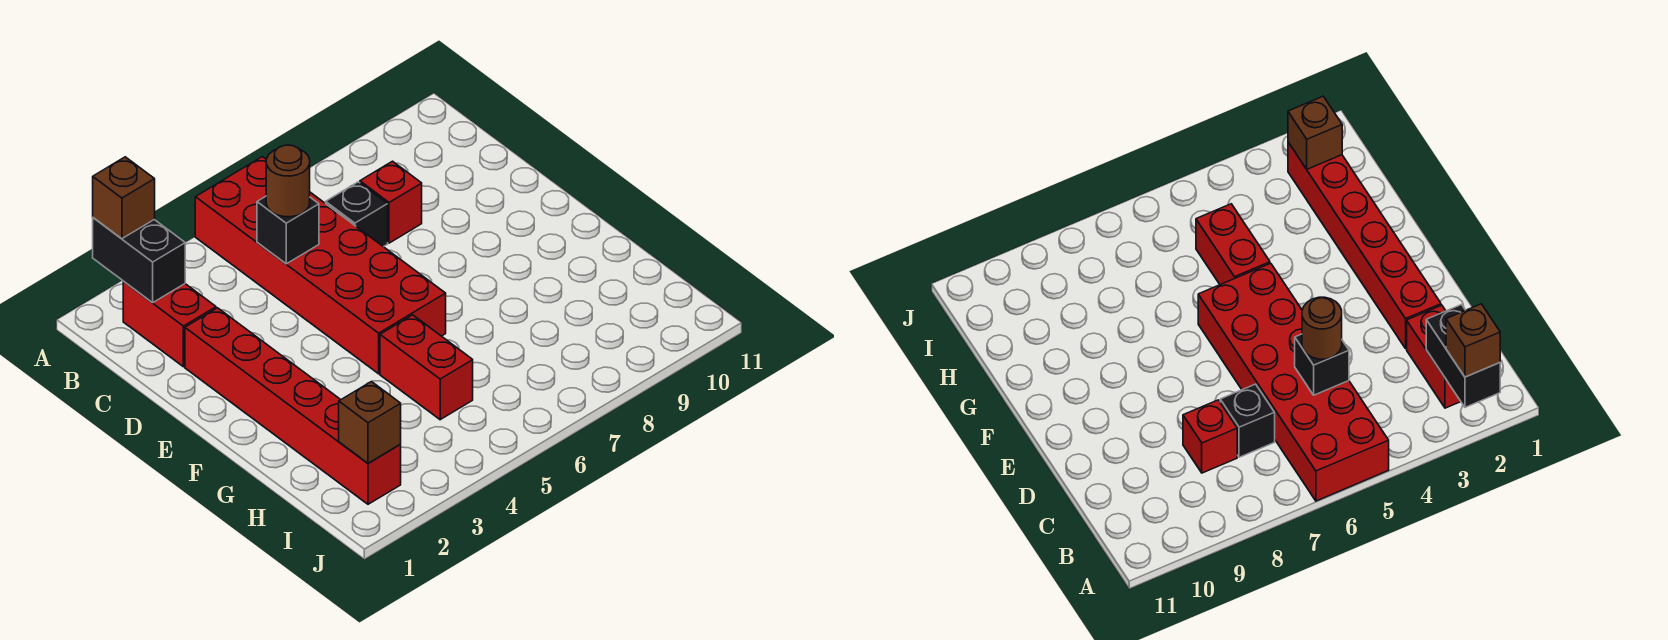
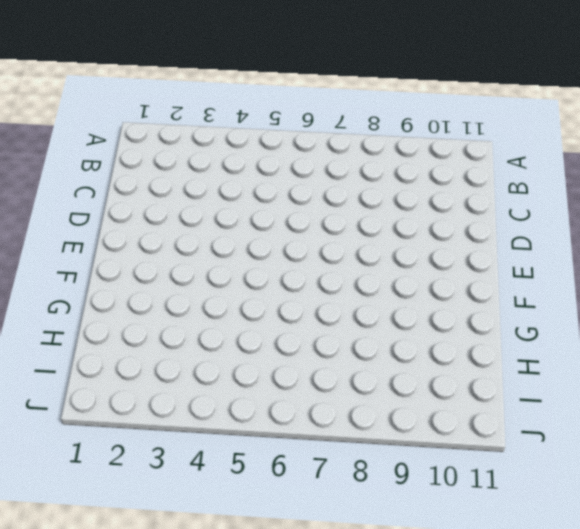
none -> red 2x6 brick [195,157,446,374]
none -> red 1x2 brick [123,282,216,367]

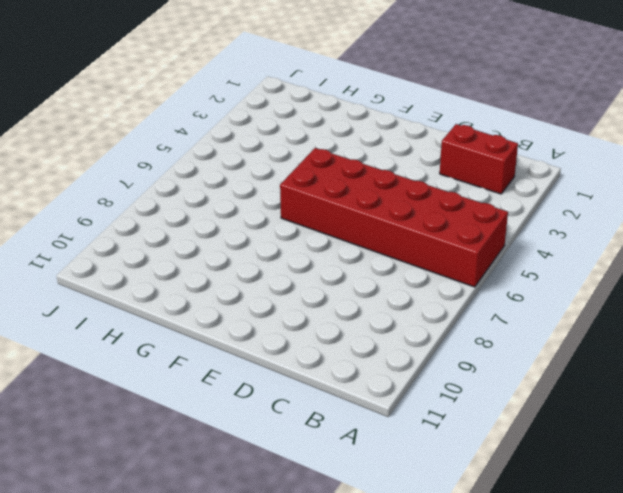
none -> black 1x1 brick [326,182,388,247]
none -> red 1x1 brick [360,161,422,243]

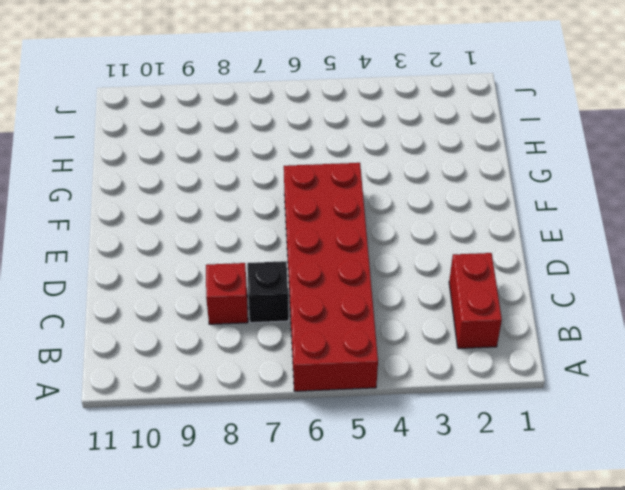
none -> red 1x6 brick [185,308,401,504]
none -> red 1x2 brick [380,315,473,420]

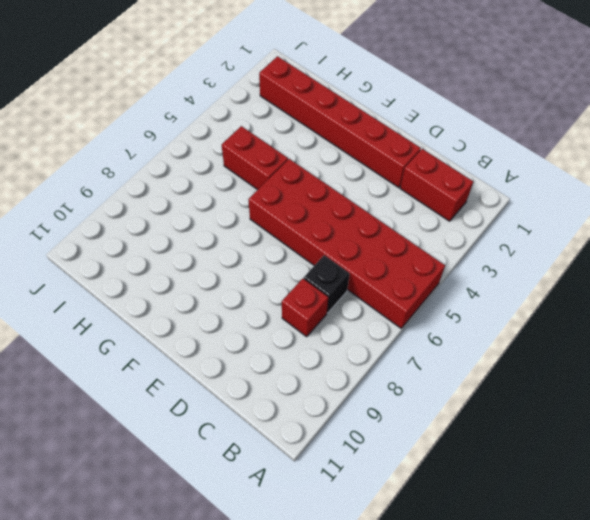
none -> black 1x2 brick [93,218,185,303]
none -> black 1x1 brick [257,196,319,264]

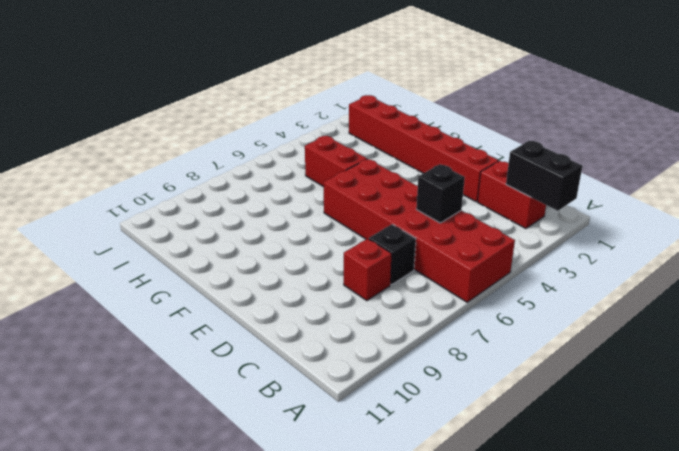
none -> brown 1x1 brick [339,382,401,463]
none -> brown 1x1 brick [93,157,155,239]

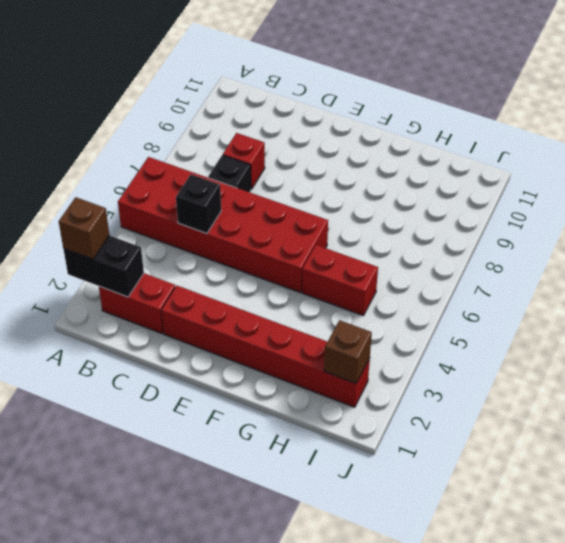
none -> brown 1x1 round brick [266,145,310,217]

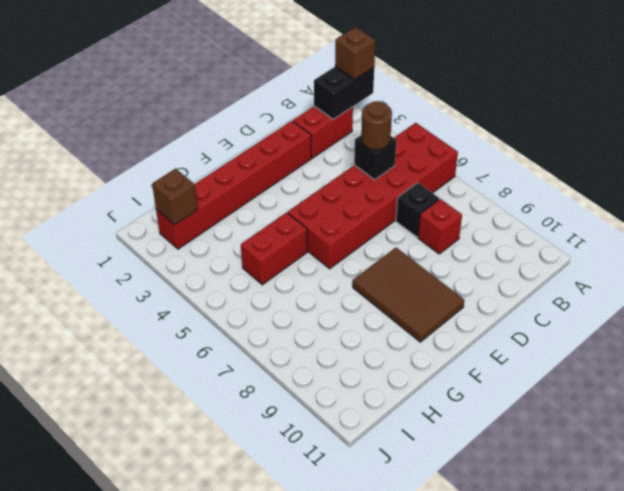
brown 2x3 tile [353,248,464,342] -> none

